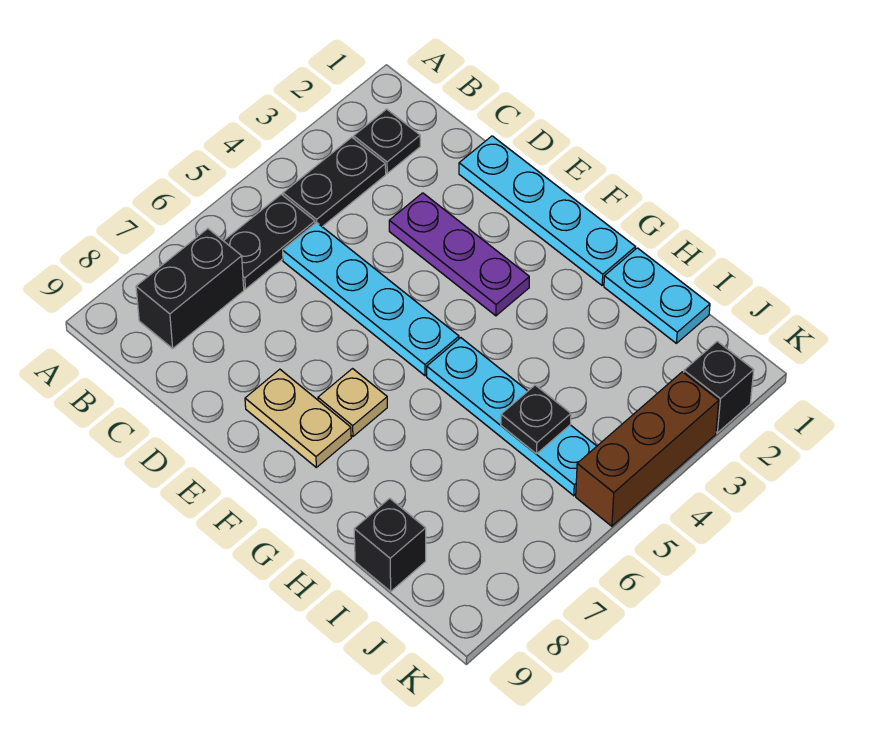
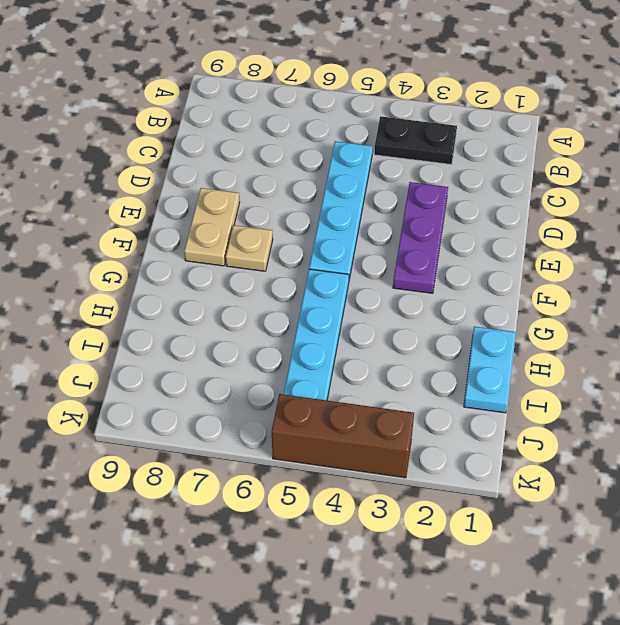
none -> black 1x1 plate [354,109,420,173]
none -> black 1x2 plate [224,194,315,289]
none -> black 1x2 brick [136,229,244,348]

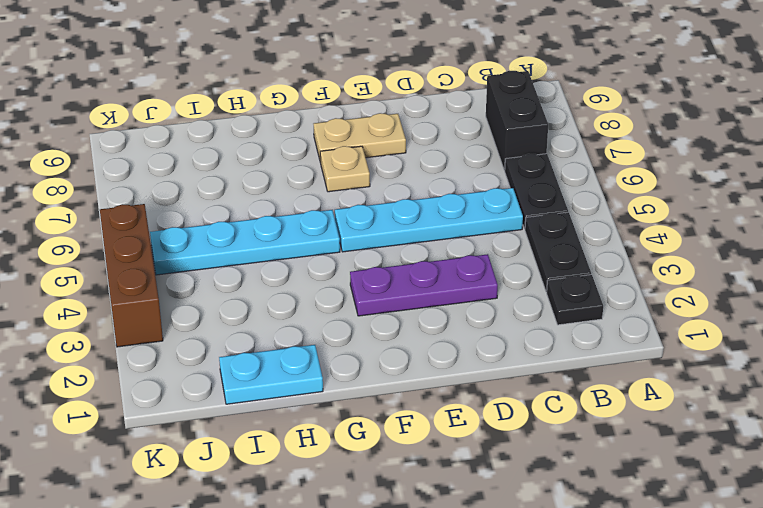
none -> cyan 1x4 plate [459,136,635,285]
none -> black 1x1 brick [354,498,426,591]
none -> black 1x1 brick [684,341,754,433]

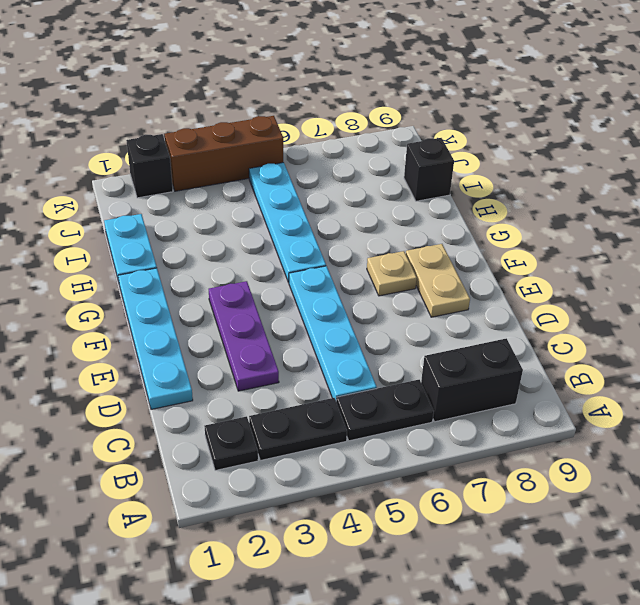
none -> black 1x1 plate [501,385,571,454]

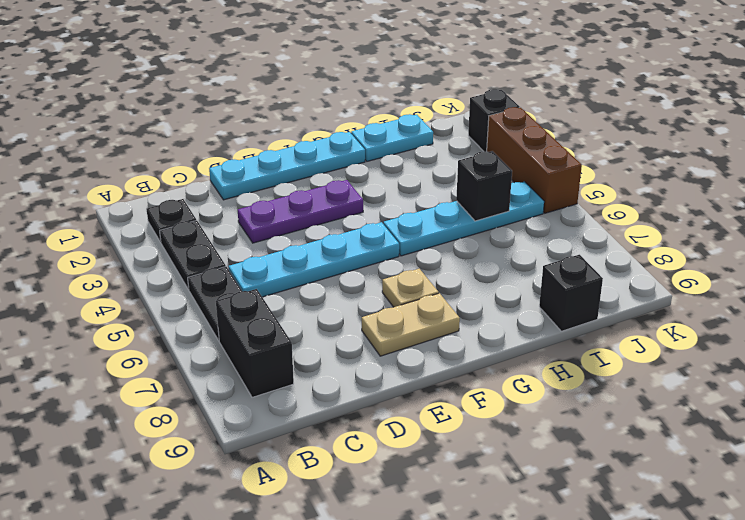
black 1x1 brick [456,151,512,221] -> black 1x1 plate [501,385,571,454]

